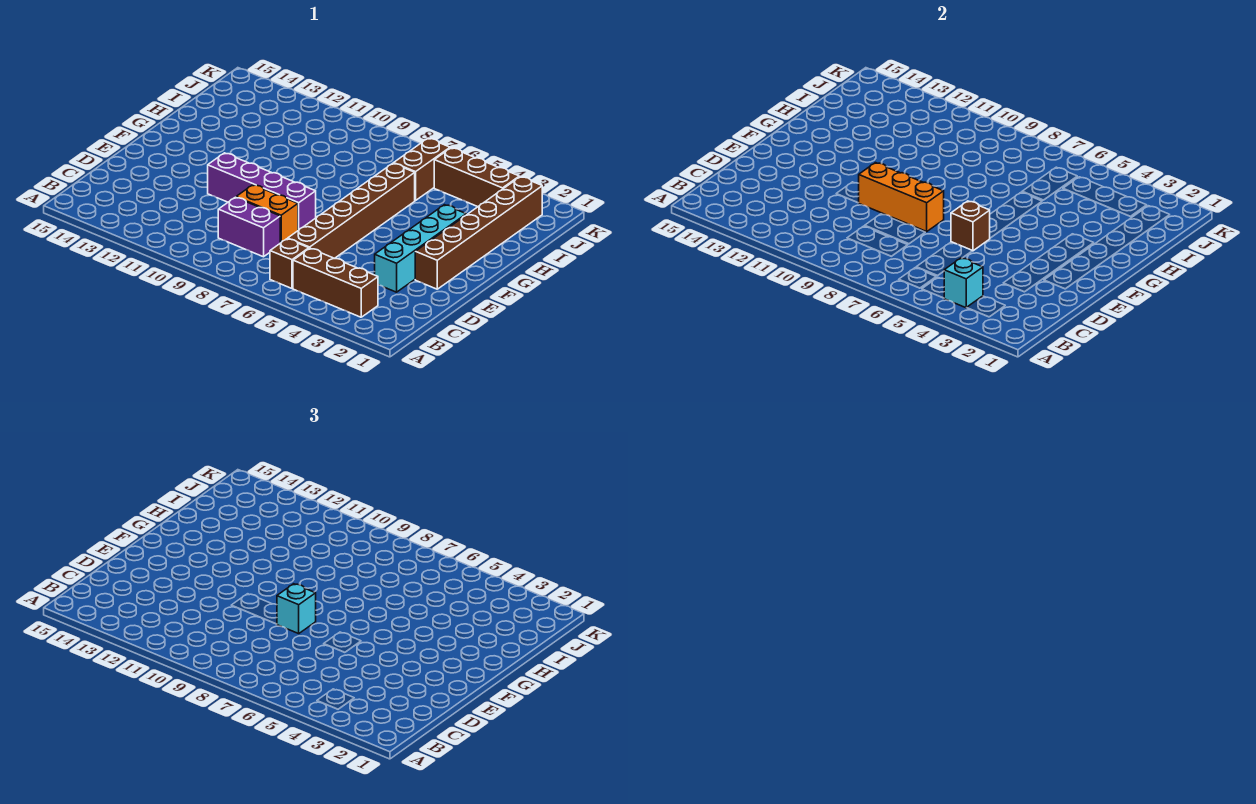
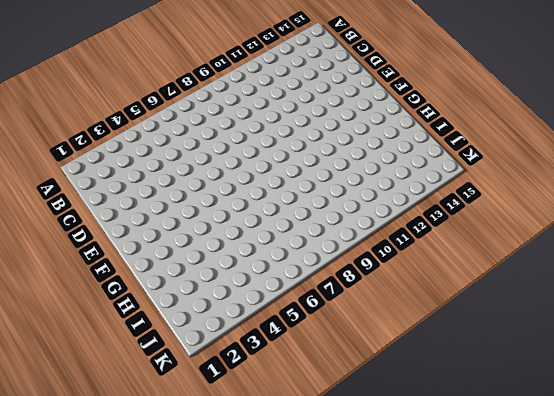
none -> brown 1x3 brick [293,248,378,317]
none -> brown 1x1 brick [270,239,309,288]
none -> brown 1x6 brick [288,163,415,258]

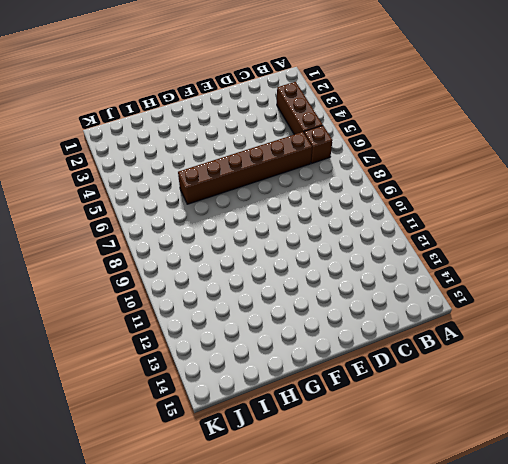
none -> purple 1x2 brick [218,197,280,257]
none -> cyan 1x4 brick [375,205,466,292]
none -> orange 1x2 brick [236,185,298,243]

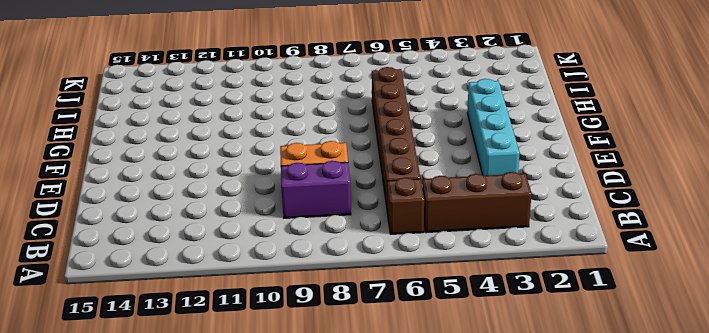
none -> brown 1x6 brick [415,177,542,289]
none -> purple 1x4 brick [208,153,316,230]
none -> brown 1x2 brick [394,138,450,201]

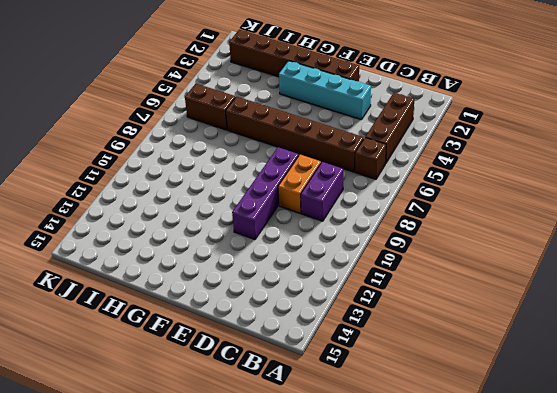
none -> brown 1x3 brick [434,148,519,207]
none -> cyan 1x1 brick [944,258,983,308]
none -> brown 1x1 brick [951,201,990,251]

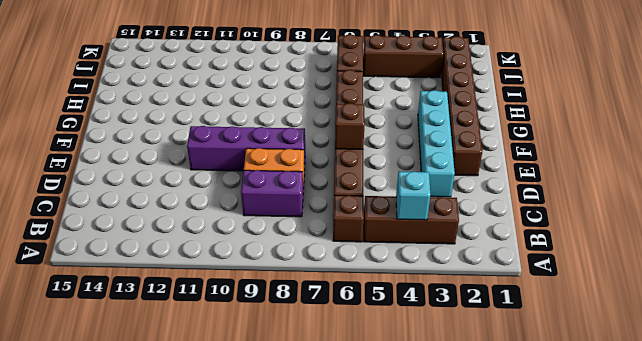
none -> orange 1x3 brick [859,163,944,232]
none -> cyan 1x1 brick [277,584,316,634]

